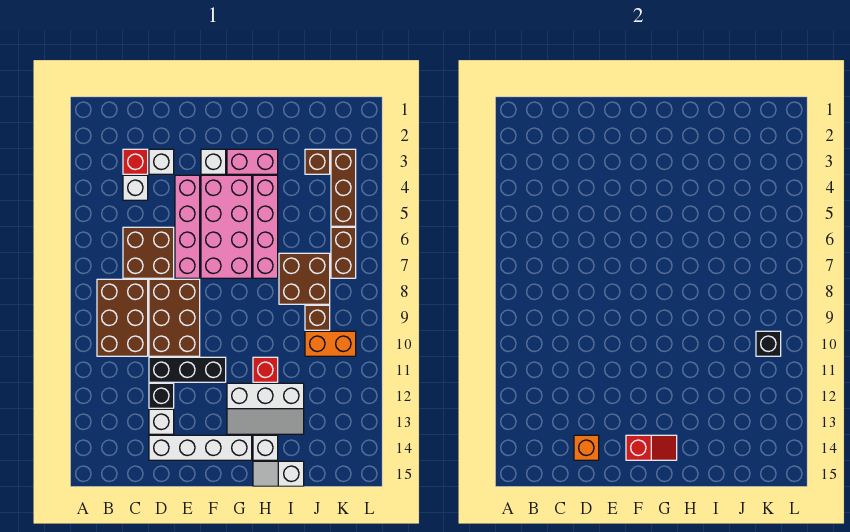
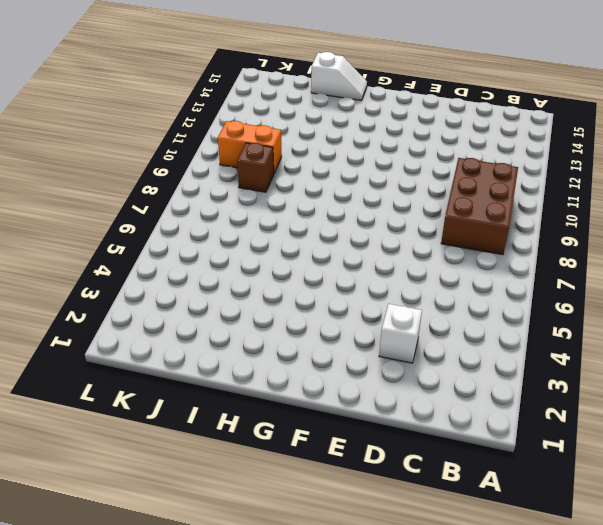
none -> red 1x1 brick [123,149,148,174]
none -> white 1x1 brick [123,175,148,200]
none -> brown 2x2 brick [123,227,174,278]

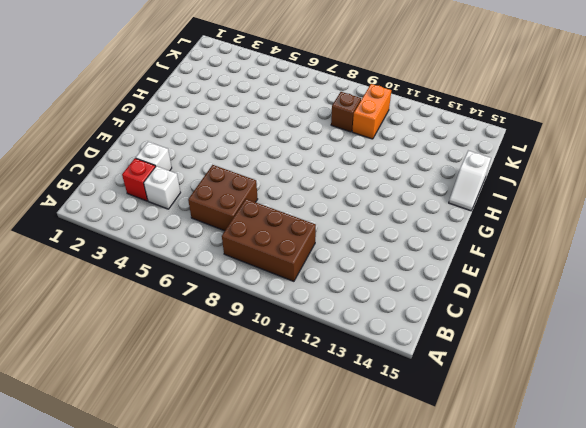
none -> brown 2x3 brick [149,279,200,356]
none -> black 1x3 brick [149,357,226,382]
none -> black 1x1 brick [149,383,174,408]

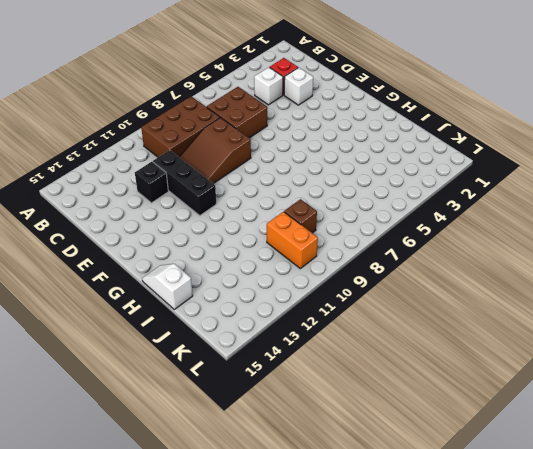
brown 2x3 slope [179,118,251,184] -> brown 2x3 brick [149,279,200,356]
none -> white 1x1 brick [149,409,174,434]
none -> white 1x4 brick [149,435,252,460]
none -> pink 1x4 brick [175,175,200,278]

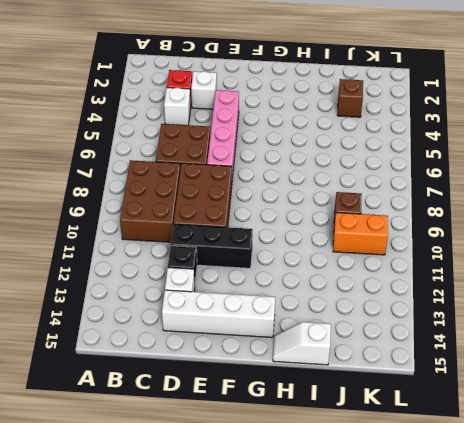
none -> white 1x1 brick [201,149,226,174]
none -> pink 2x4 brick [201,175,252,278]
none -> pink 1x2 brick [227,149,278,174]

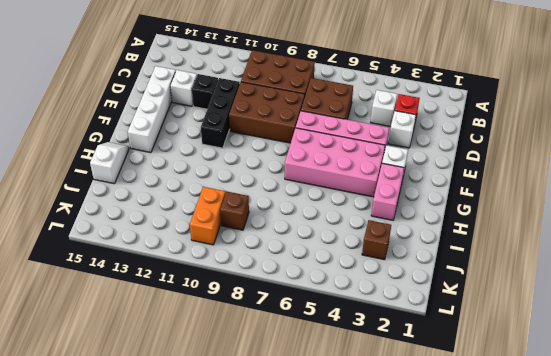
none -> white 2x3 slope [227,383,304,434]
none -> pink 1x4 brick [253,175,278,278]
none -> red 1x1 brick [253,357,278,382]

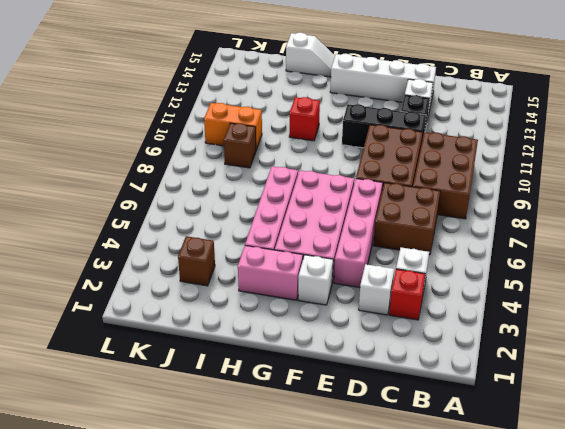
none -> white 2x3 slope [227,383,304,434]
none -> white 1x1 brick [253,435,278,460]
none -> brown 2x2 brick [279,253,330,304]

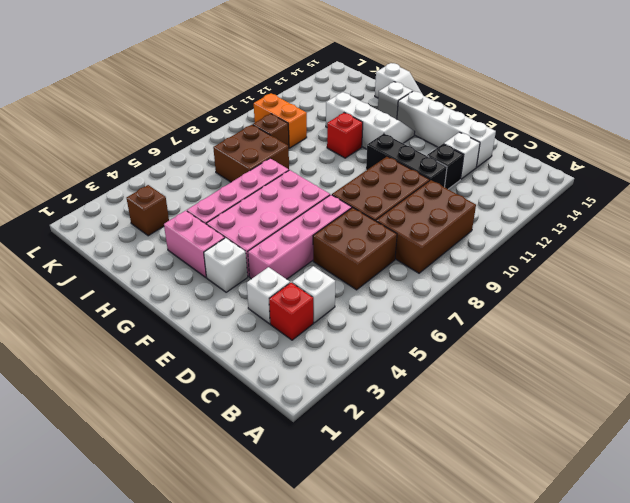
none -> brown 1x3 brick [331,149,356,226]
none -> brown 1x2 brick [331,227,356,278]
none -> orange 1x1 brick [574,435,599,460]

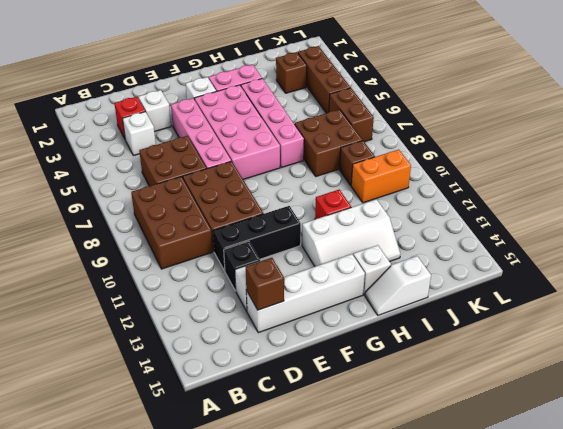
brown 1x1 brick [246,258,284,310] -> orange 1x1 brick [574,435,599,460]
none -> red 1x2 slope [626,435,677,460]
none -> black 1x1 brick [756,331,781,356]

